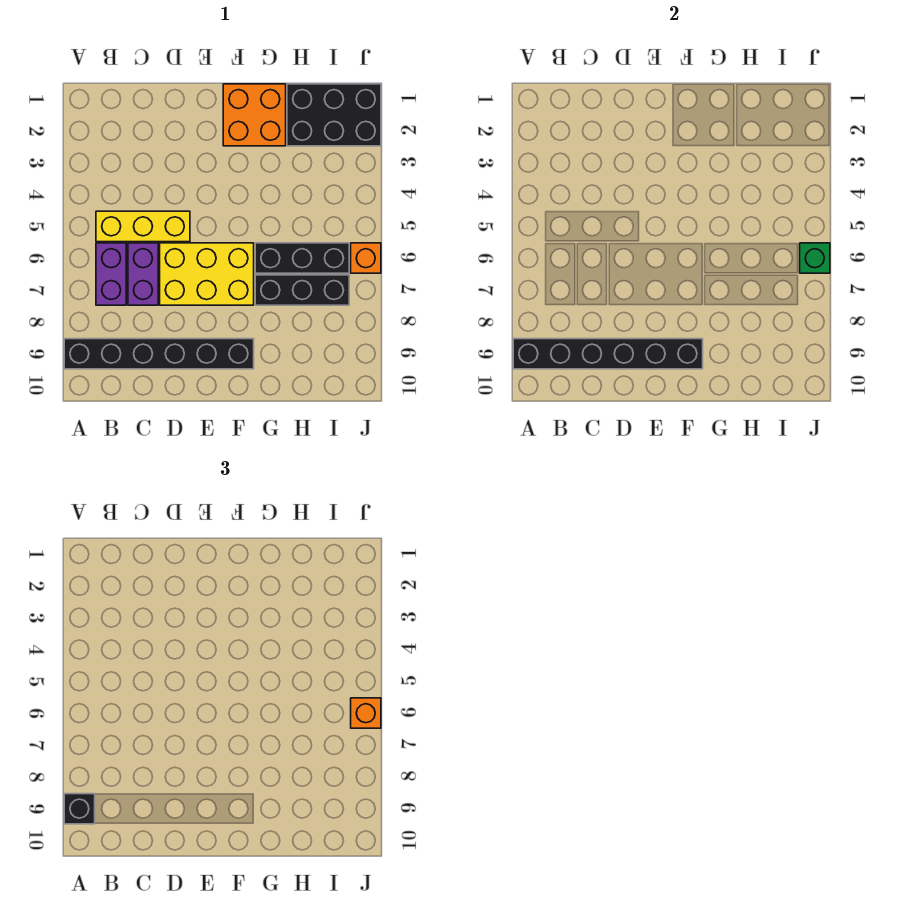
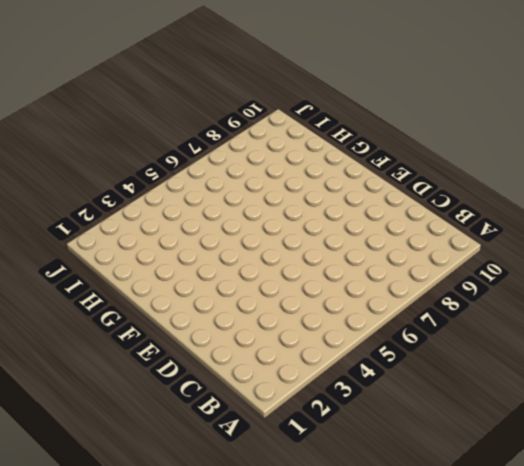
none -> black 1x6 brick [64,339,254,369]
none -> yellow 1x3 brick [96,211,190,242]
none -> purple 1x2 brick [96,243,126,305]

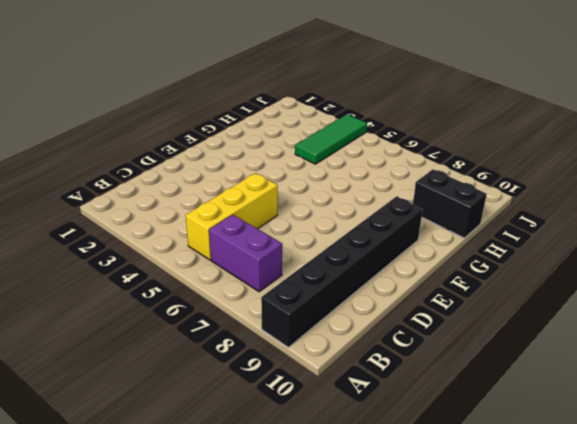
green 1x3 tile [295,114,367,164] -> none
black 1x2 brick [413,169,487,238] -> none
none -> purple 1x2 brick [128,243,158,305]
none -> yellow 2x3 brick [160,243,254,305]
none -> orange 2x2 brick [223,84,286,146]

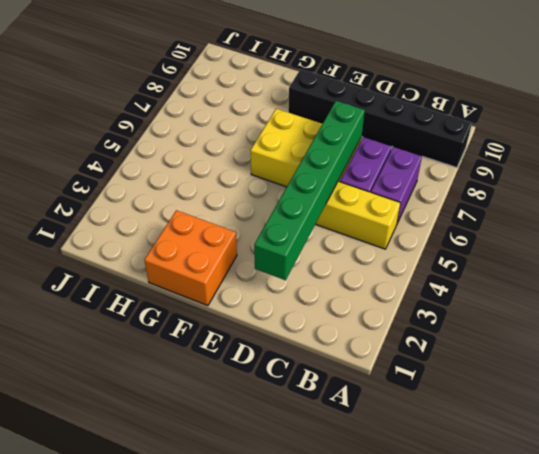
green 1x6 brick [254,101,365,280] -> none
none -> black 1x3 brick [255,243,349,273]
none -> black 1x3 brick [255,275,349,305]
none -> black 2x3 brick [287,84,381,146]

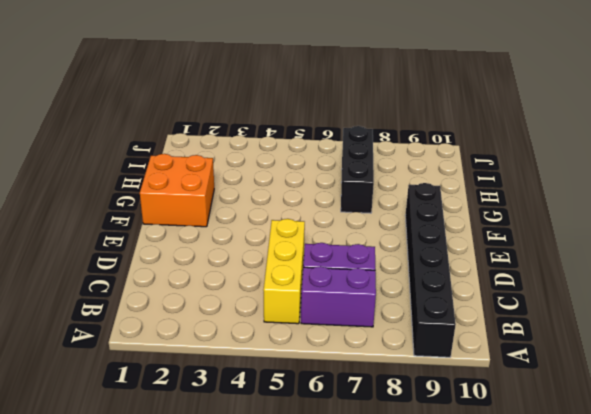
none -> yellow 2x3 brick [160,243,254,305]
none -> black 1x3 brick [255,243,349,273]
none -> black 2x3 brick [287,84,381,146]

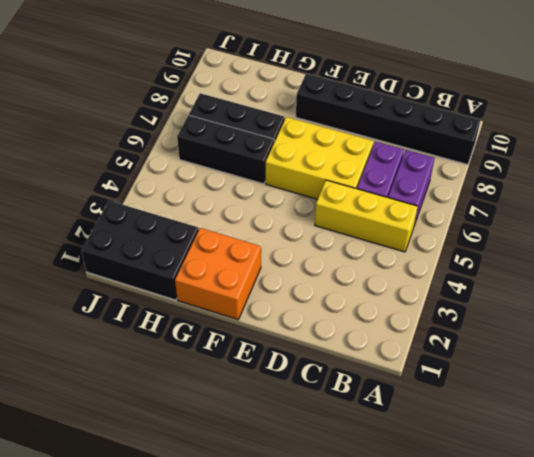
none -> orange 1x1 brick [351,243,381,273]
none -> black 1x6 brick [513,339,703,369]
none -> green 1x1 brick [800,243,830,273]

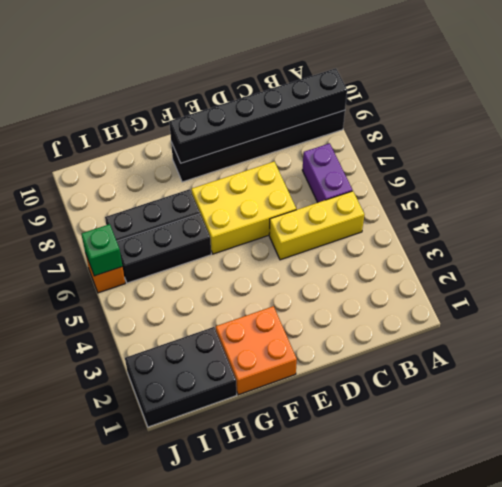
none -> purple 1x2 brick [128,243,158,305]
none -> black 1x1 brick [64,794,95,824]
none -> orange 1x1 brick [351,698,381,728]

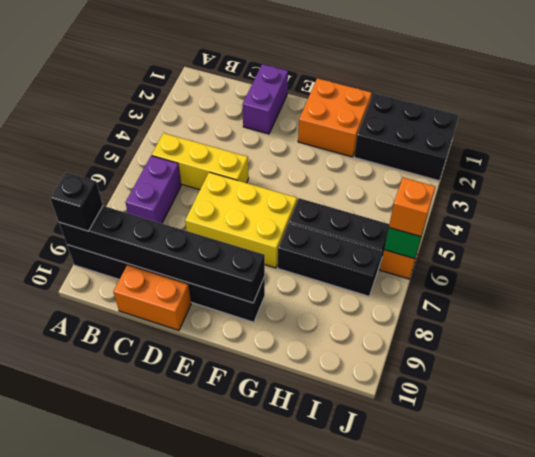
orange 1x2 brick [113,265,191,330] -> none
purple 1x2 brick [242,64,288,134] -> purple 1x2 brick moved to [128,243,158,305]

